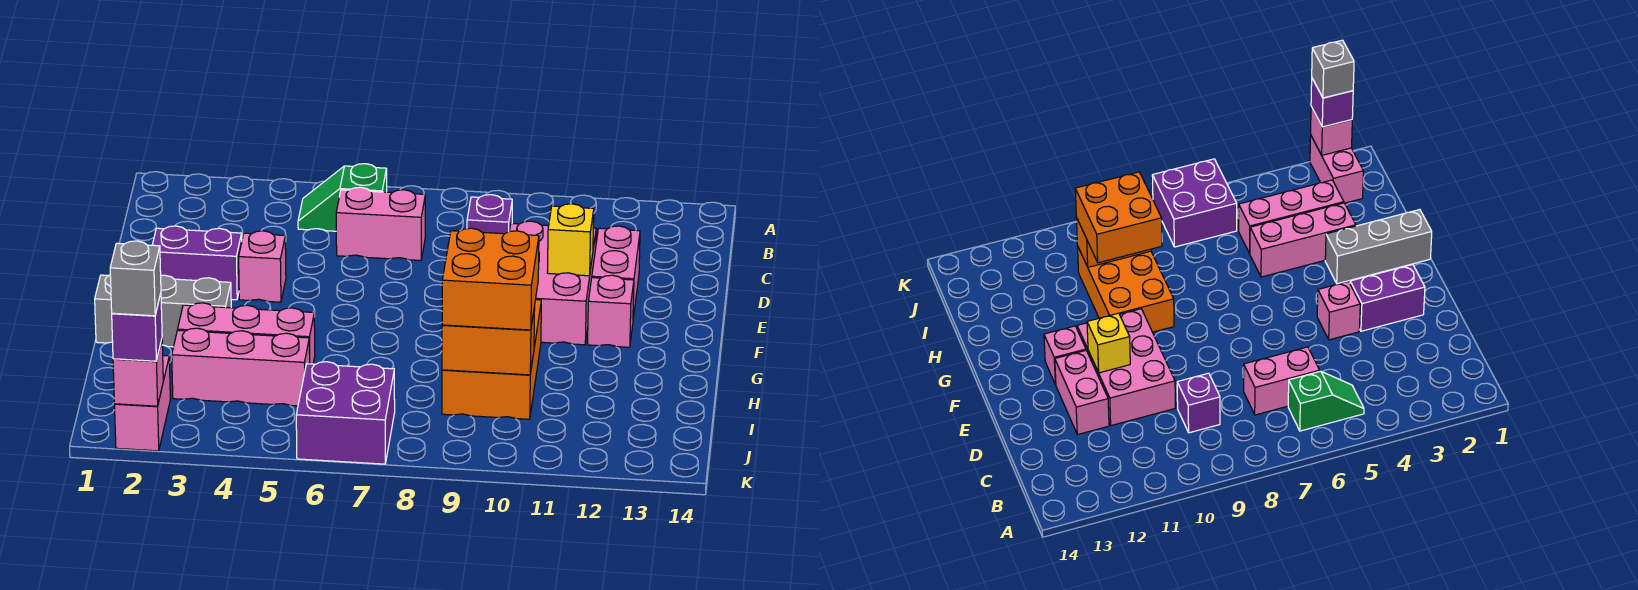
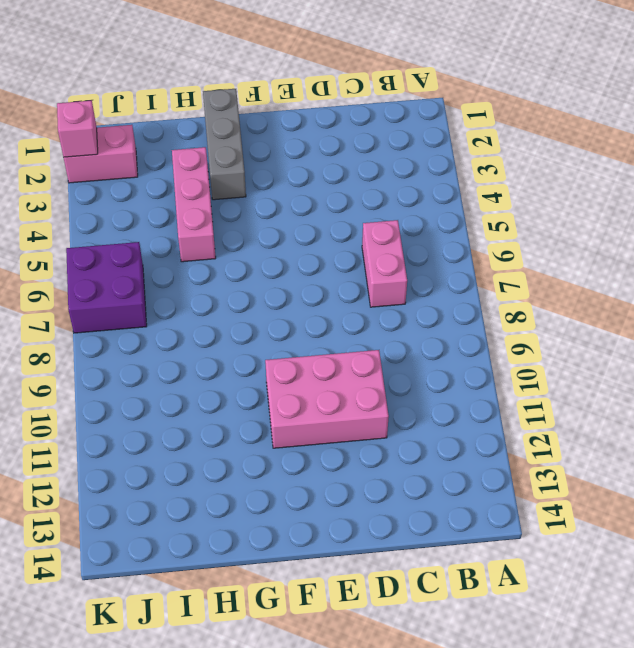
none -> green 1x2 slope [298,164,387,231]
none -> purple 1x1 brick [467,195,512,234]
none -> pink 1x2 brick [592,226,640,318]

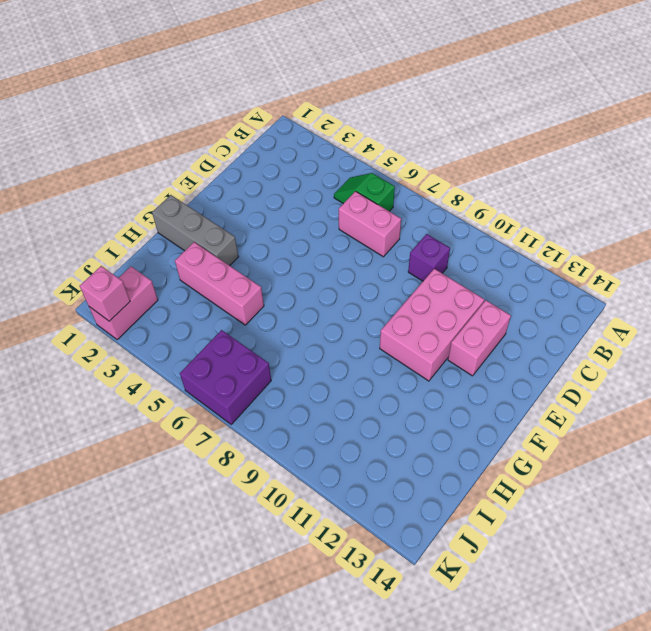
none -> purple 1x2 brick [152,226,242,300]
none -> pink 1x1 brick [239,231,286,302]
none -> pink 1x1 brick [588,275,634,347]

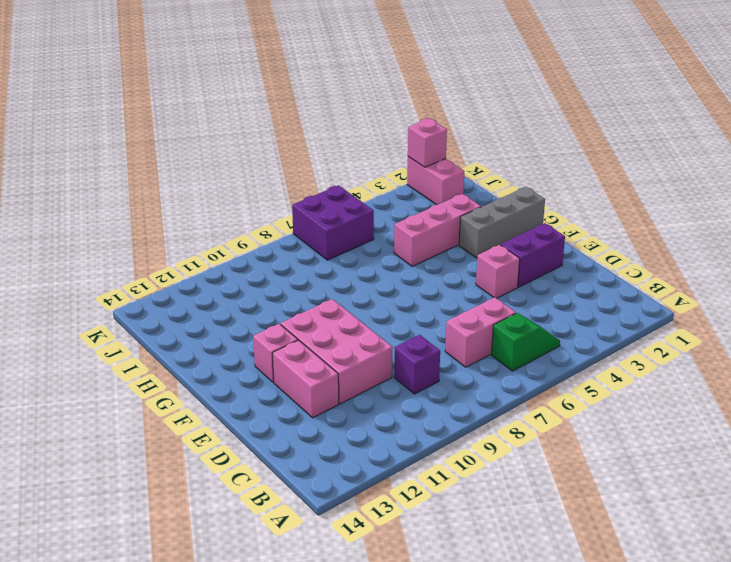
none -> orange 2x3 brick [442,300,541,419]
none -> pink 1x3 brick [172,328,310,406]
none -> yellow 1x1 brick [547,204,594,276]

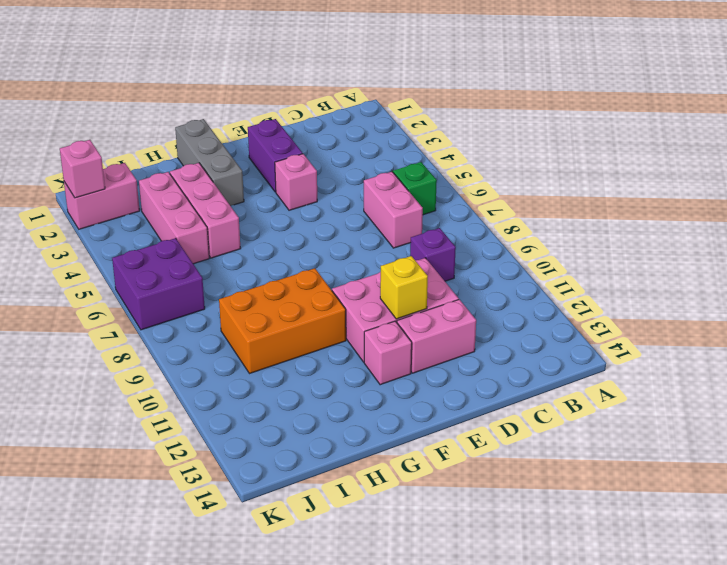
none -> orange 1x2 brick [442,307,535,375]
none -> orange 2x2 brick [442,228,539,330]
none -> purple 1x1 brick [112,294,162,361]

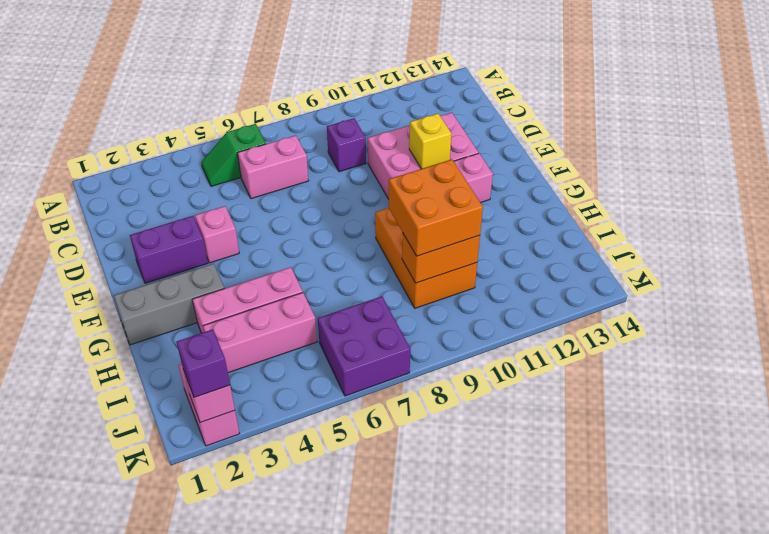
none -> grey 1x1 brick [110,241,161,316]

